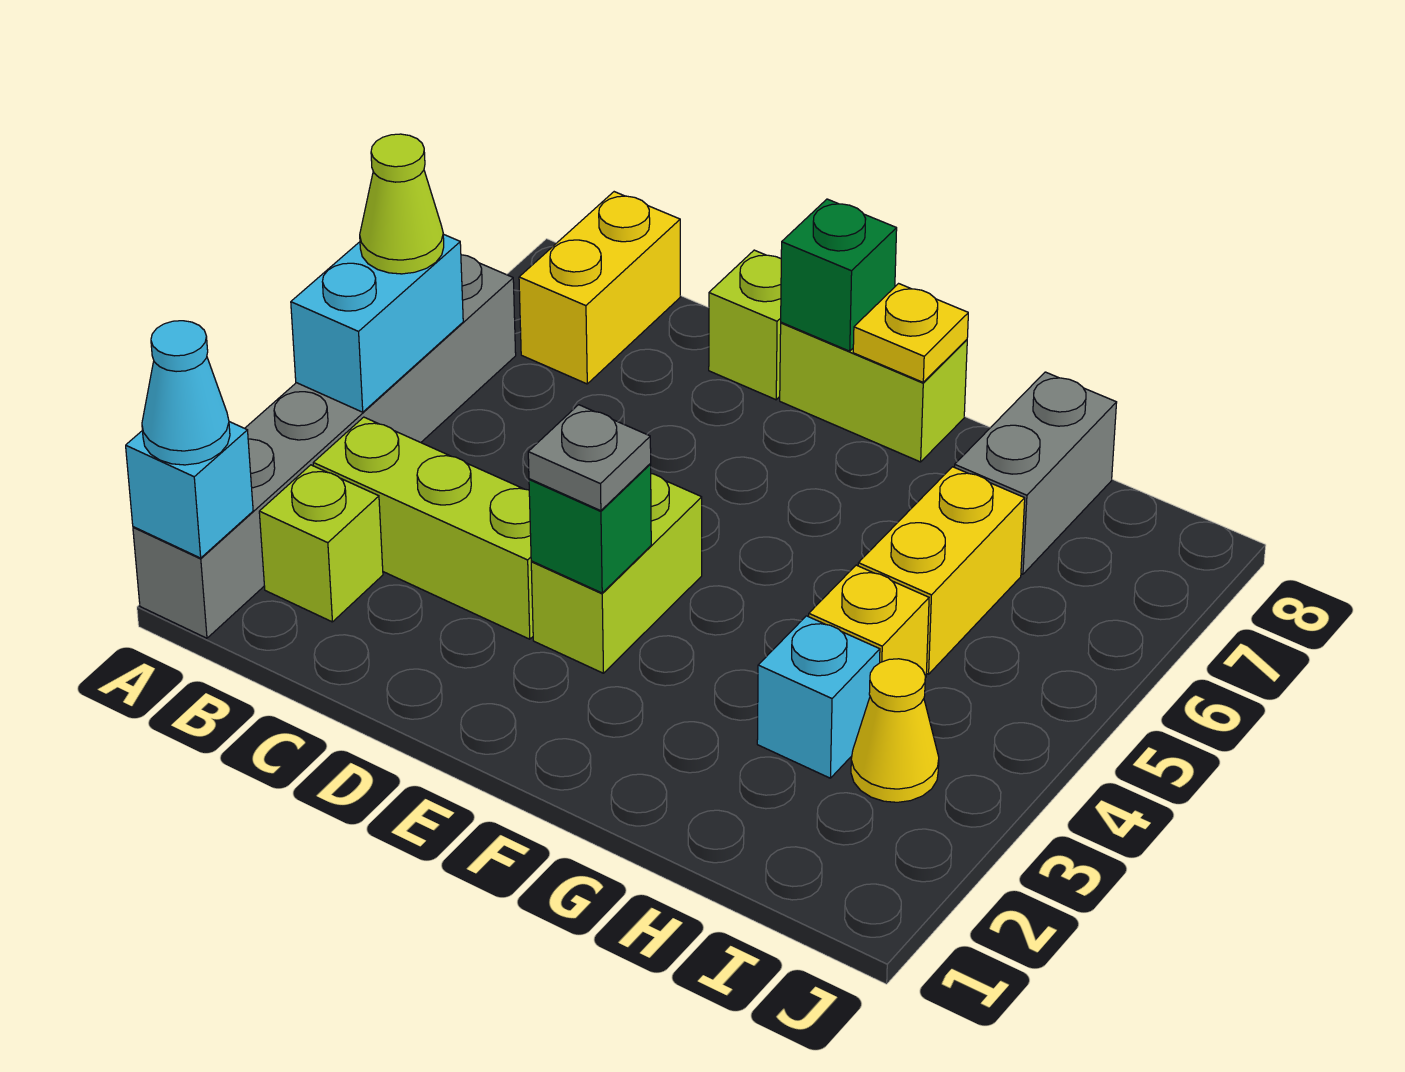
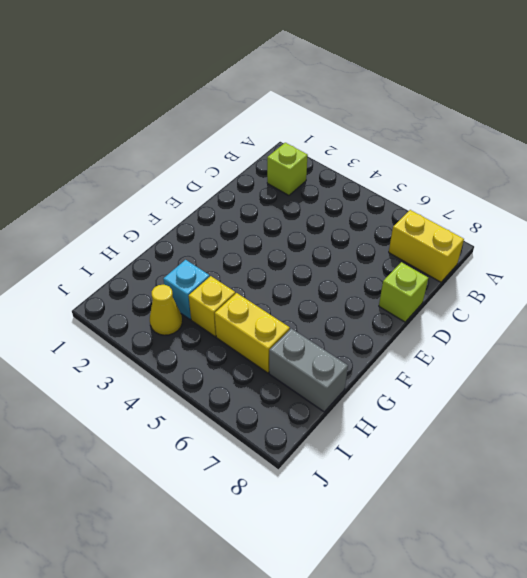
none -> grey 1x6 brick [133,255,516,638]
none -> lime 1x3 brick [313,417,533,639]
none -> lime 1x2 brick [531,474,702,673]

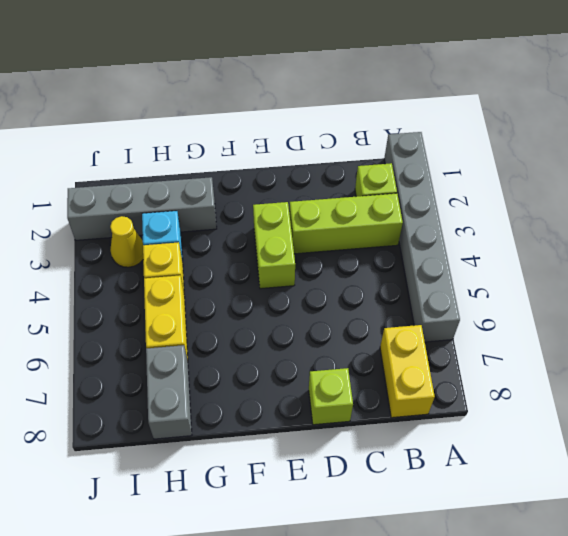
grey 1x4 brick [67,177,217,240] -> none
none -> lime 1x2 brick [780,322,967,462]
none -> cyan 1x1 brick [126,422,253,558]
none -> cyan 1x2 brick [291,234,463,412]

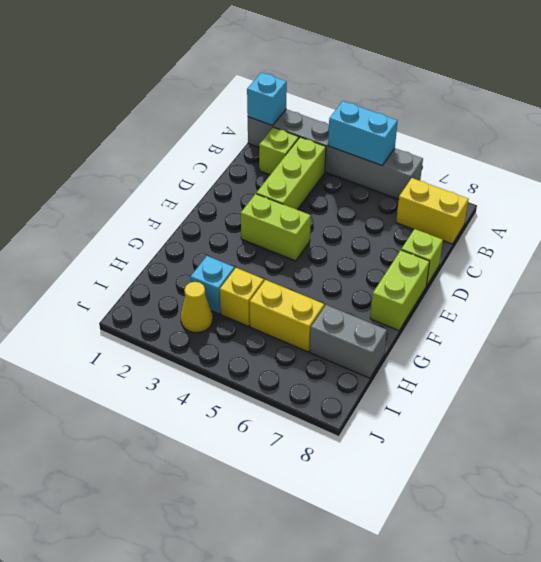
none -> green 1x1 brick [529,464,651,593]
none -> green 1x1 brick [781,199,897,351]
none -> yellow 1x1 plate [853,284,968,382]

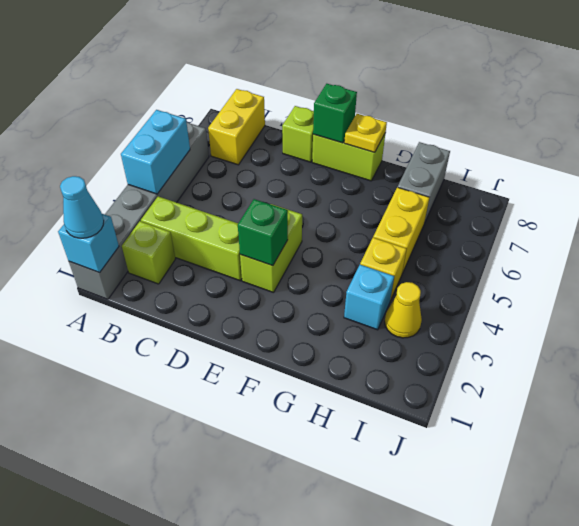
none -> lime 1x1 cone [360,134,444,274]
none -> grey 1x1 plate [528,405,651,511]

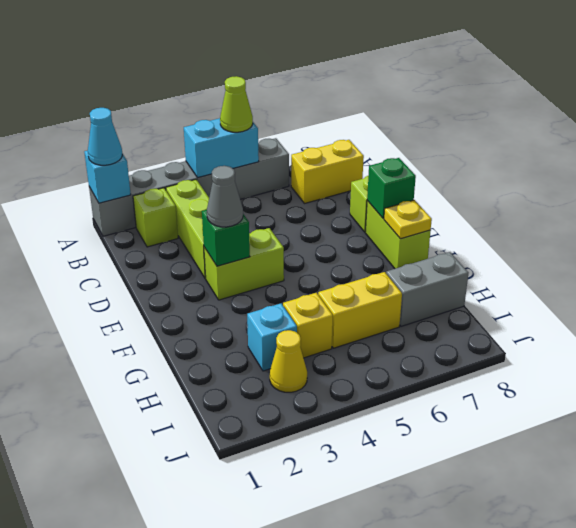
grey 1x1 cone [207,166,243,227] -> grey 1x1 plate [528,405,651,511]

